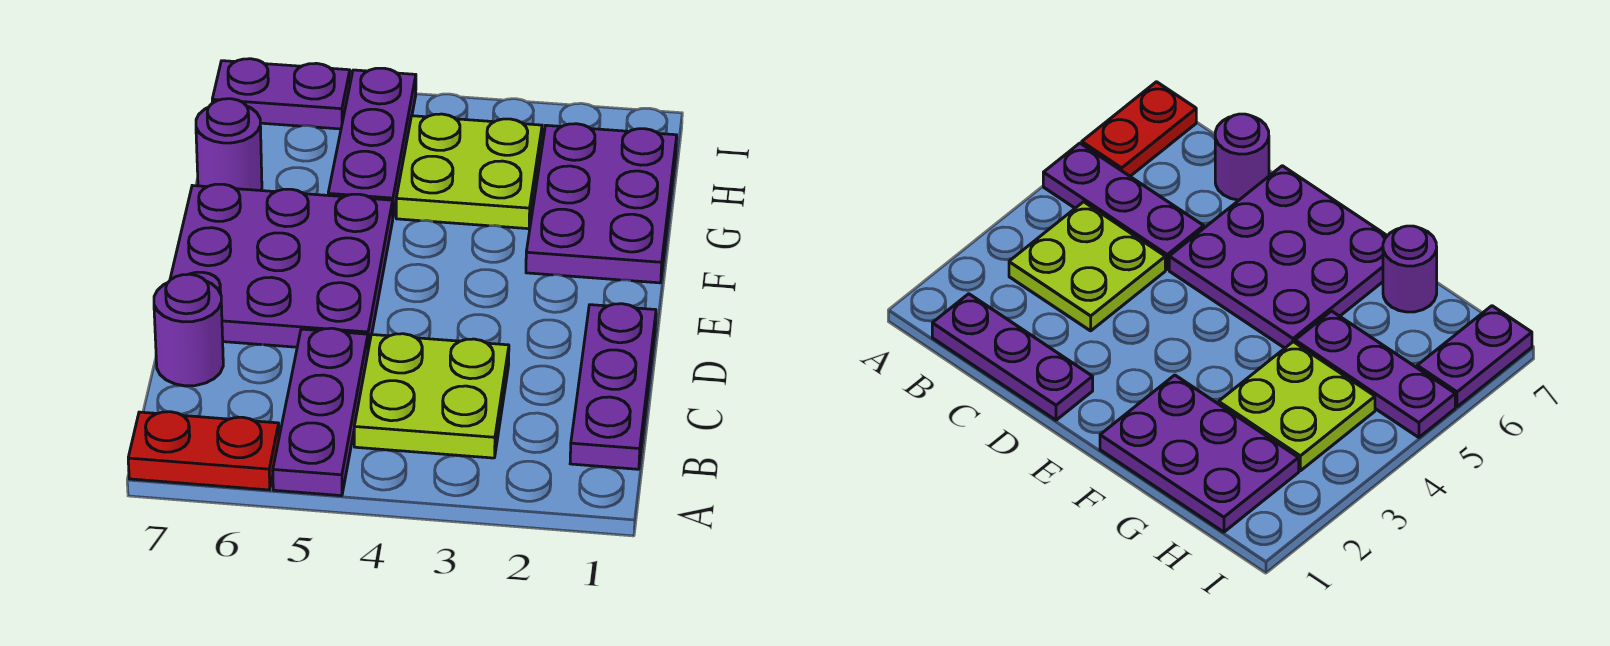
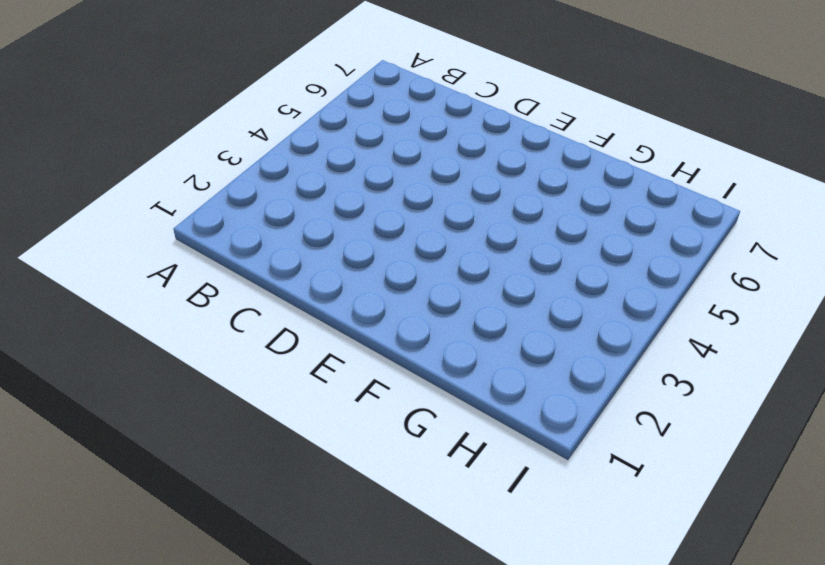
none -> purple 1x3 plate [273,328,368,496]
none -> red 1x2 plate [128,412,279,490]

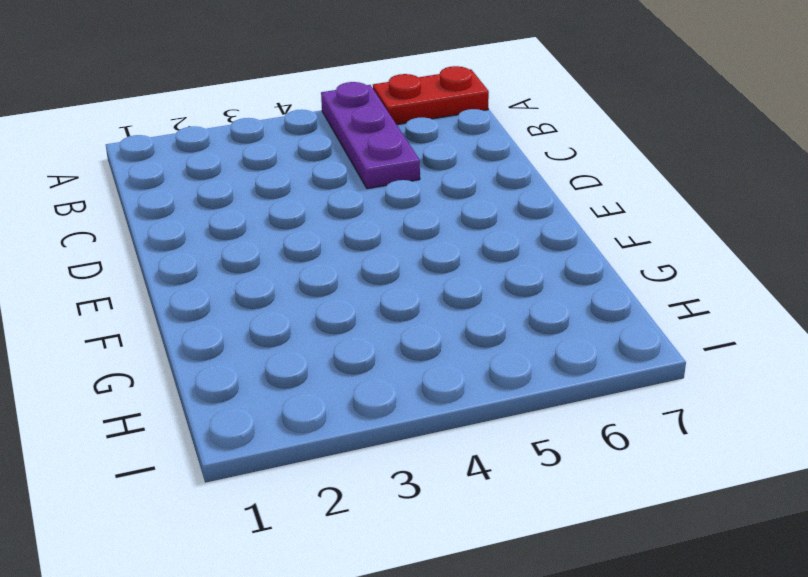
none -> purple 1x3 plate [570,304,656,469]
none -> lime 2x2 plate [354,334,509,458]

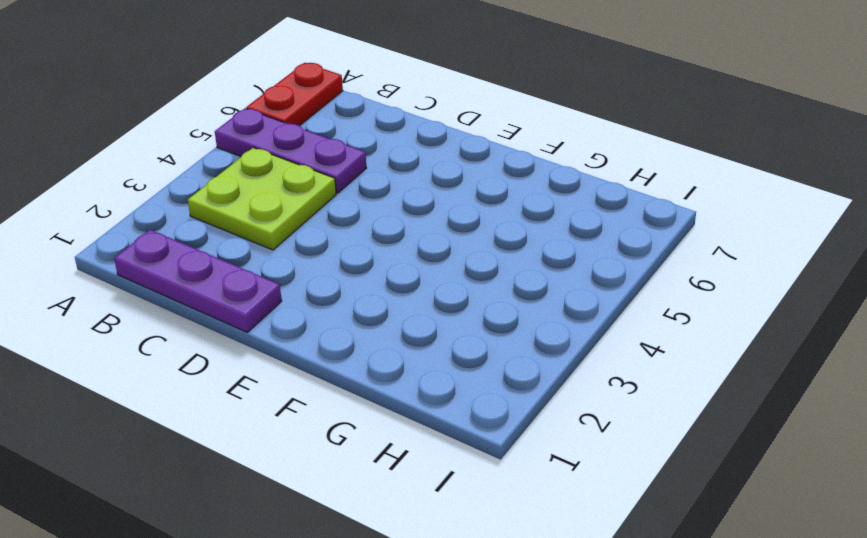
none -> purple 1x1 round brick [154,274,223,386]
none -> purple 3x3 plate [170,184,393,349]

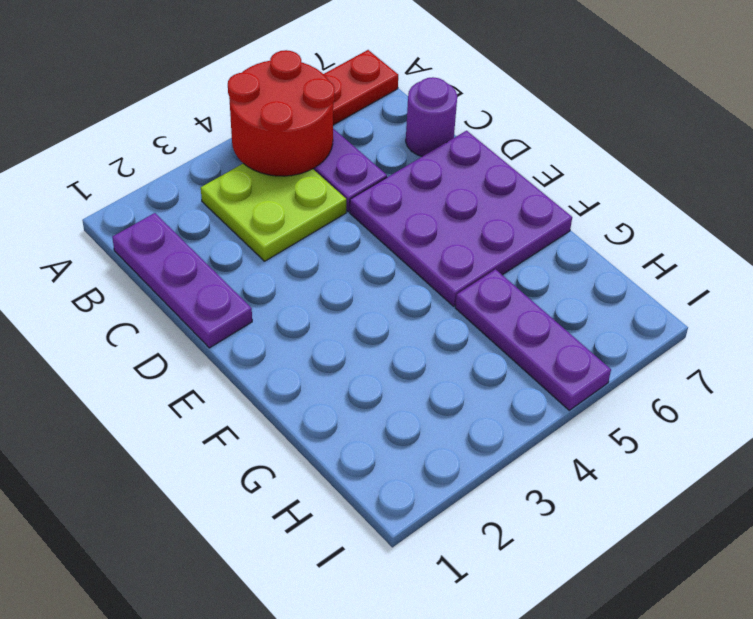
red 2x2 round brick [228,50,335,176] -> none
none -> purple 2x3 plate [526,124,677,283]
none -> lime 2x2 plate [396,114,542,229]

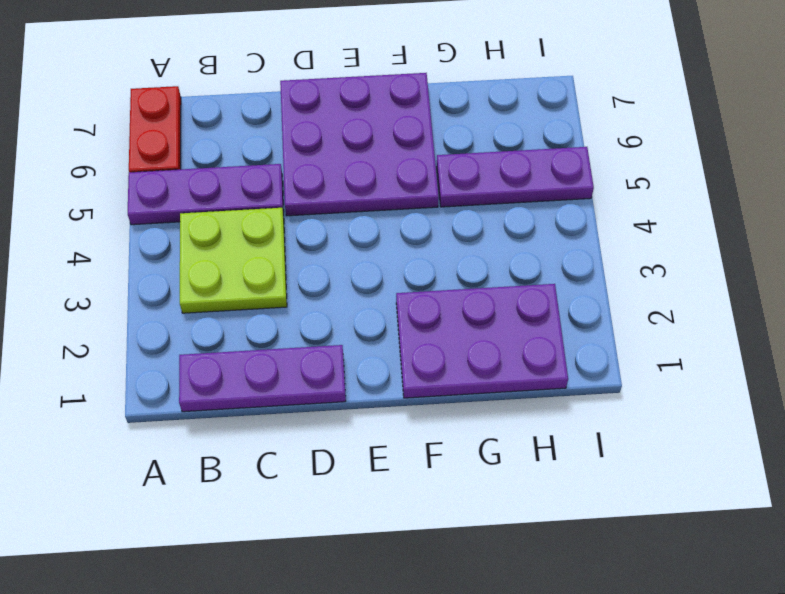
none -> purple 1x1 round brick [154,274,223,386]
none -> lime 2x2 plate [396,114,542,229]

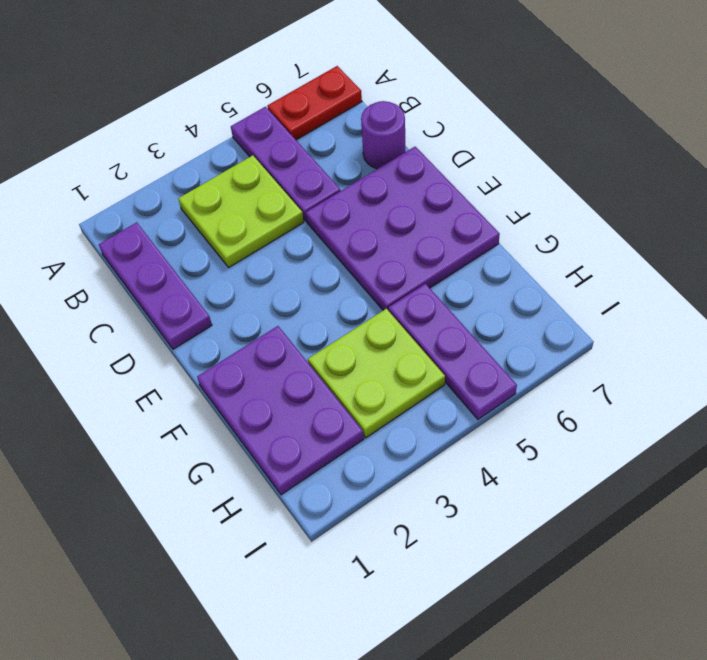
none -> purple 1x1 round brick [196,99,262,191]
none -> purple 1x2 plate [212,59,350,129]

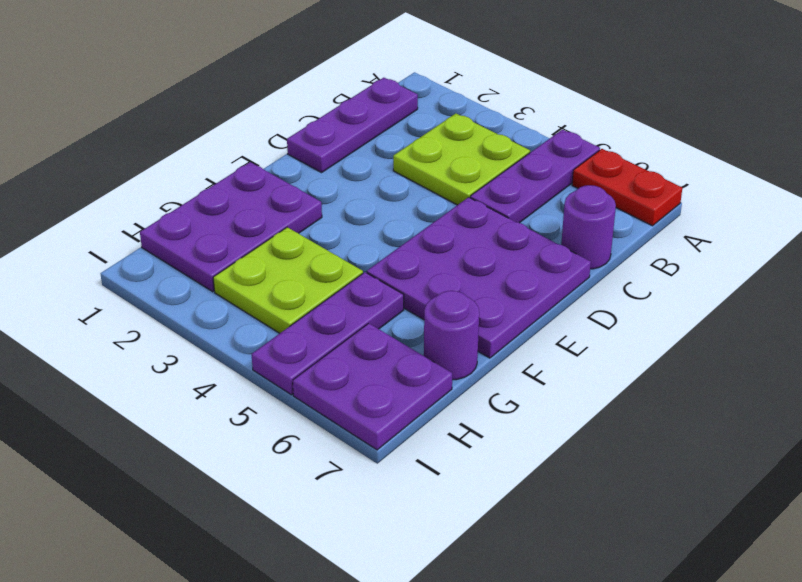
purple 2x2 plate [293,323,452,450] -> purple 1x2 plate [212,59,350,129]

